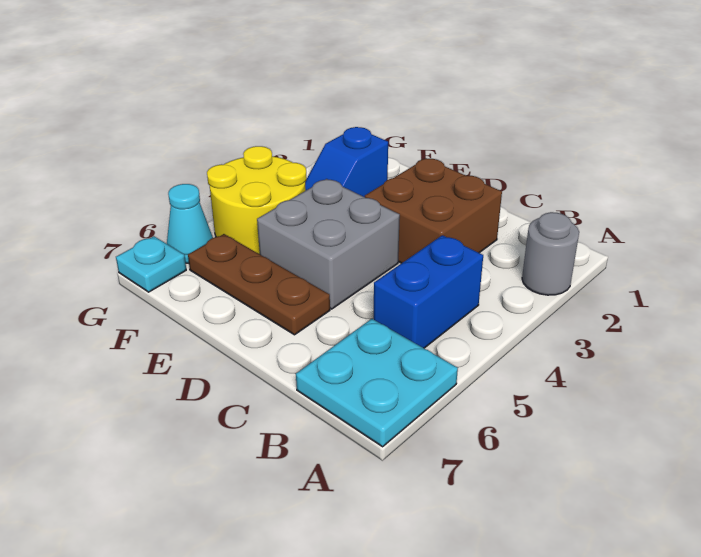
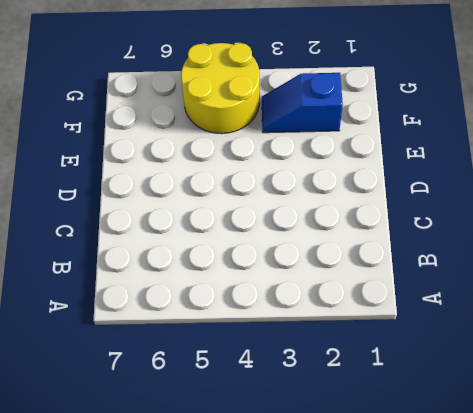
none -> grey 1x1 round brick [522,212,579,295]
none -> cyan 2x2 plate [296,319,458,447]

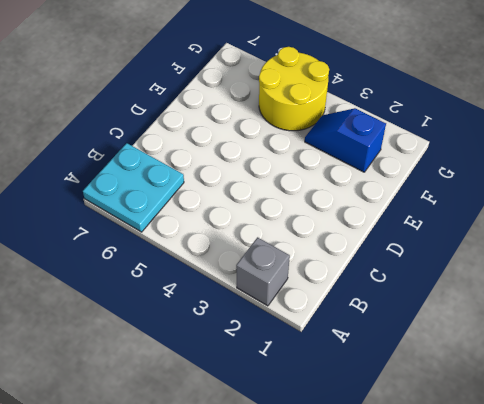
grey 1x1 brick [236,237,290,306] -> grey 1x1 round brick [522,212,579,295]
none -> blue 1x2 brick [374,235,483,348]
none -> brown 2x2 brick [365,158,502,263]

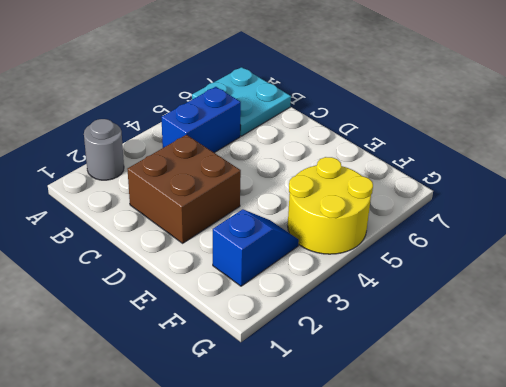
none -> grey 2x2 brick [257,179,400,309]
none -> brown 1x3 plate [188,234,330,335]

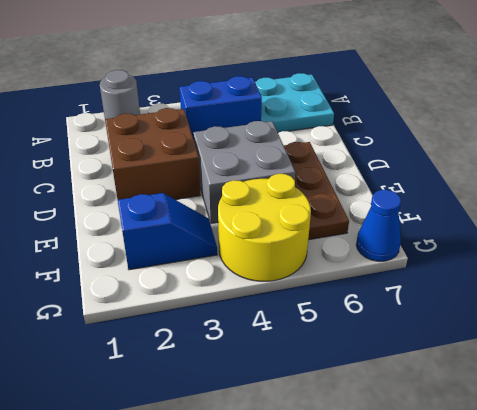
blue 1x1 cone [356,190,401,261] -> cyan 1x1 plate [116,236,186,292]
none -> cyan 1x1 cone [167,184,213,263]

